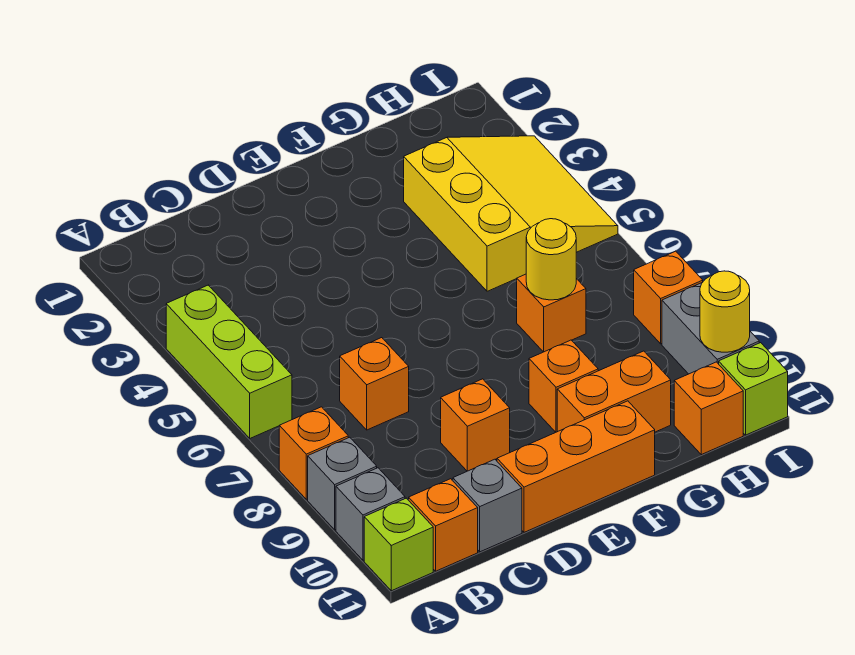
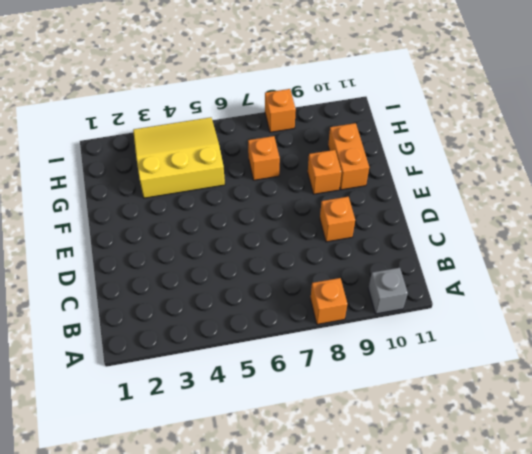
none -> lime 1x3 brick [166,285,292,438]
none -> grey 1x1 brick [308,437,377,530]
none -> lime 1x1 brick [364,498,433,591]

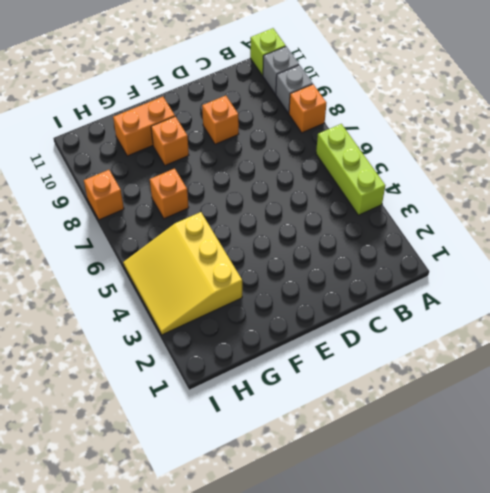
none -> orange 1x1 brick [409,479,478,571]
none -> orange 1x1 brick [340,338,409,430]
none -> grey 1x1 brick [453,459,522,552]

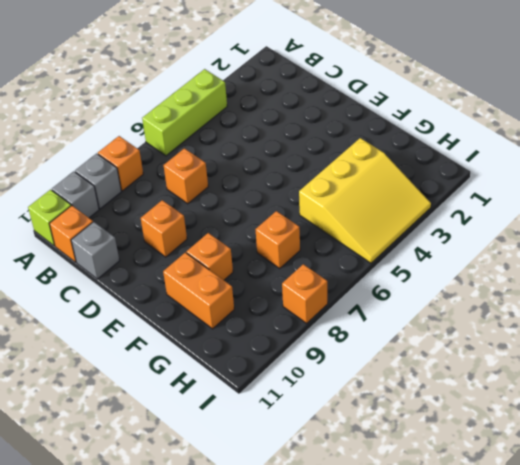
none -> orange 1x3 brick [497,401,655,532]
none -> orange 1x1 brick [674,362,743,455]
none -> grey 1x2 brick [662,282,759,374]

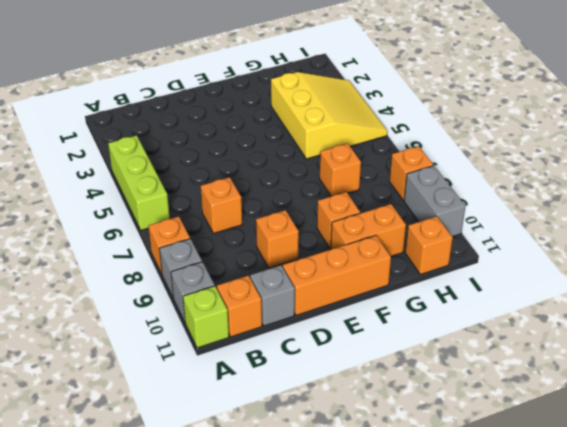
none -> lime 1x1 brick [719,343,788,435]
none -> yellow 1x1 round brick [526,219,576,300]
none -> yellow 1x1 round brick [700,271,750,352]

